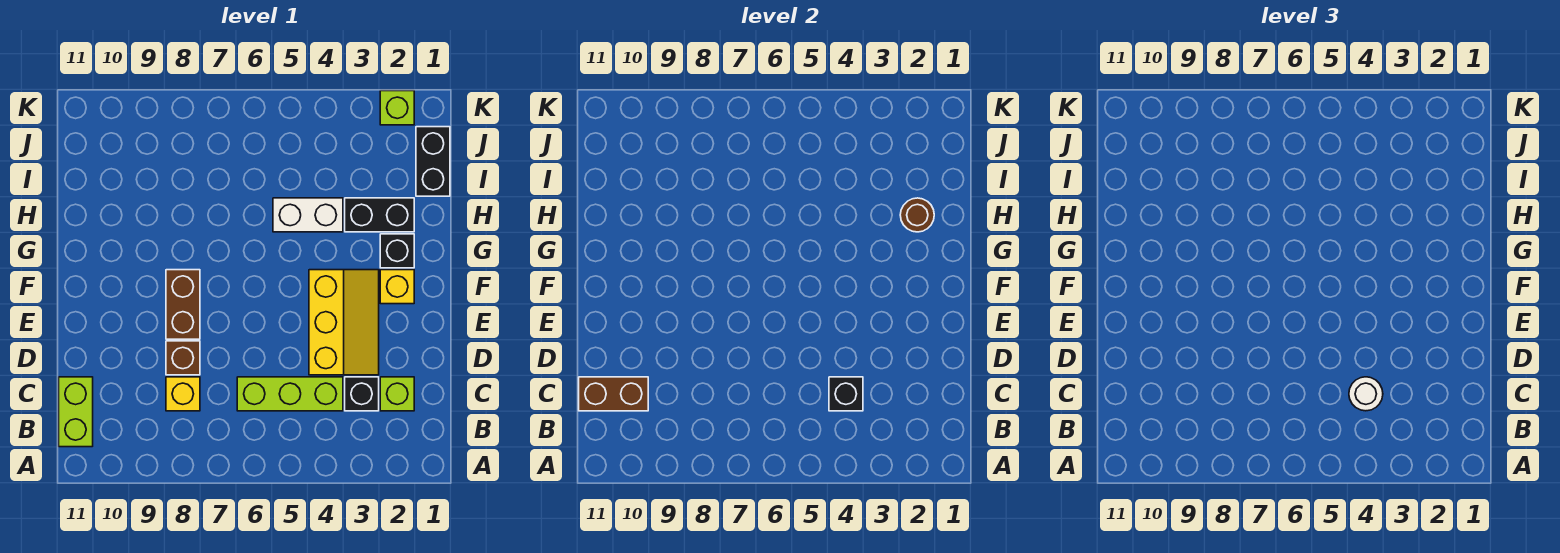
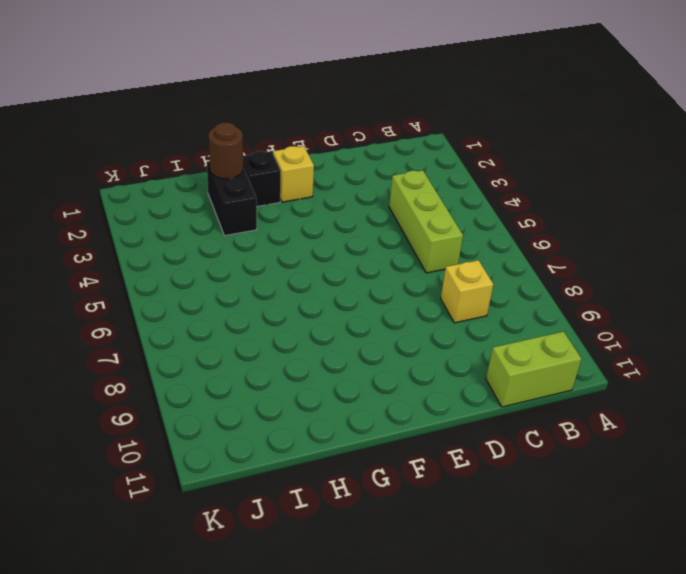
none -> lime 1x1 brick [380,377,414,411]
none -> black 1x1 brick [345,377,379,411]
none -> yellow 2x3 slope [309,270,379,375]

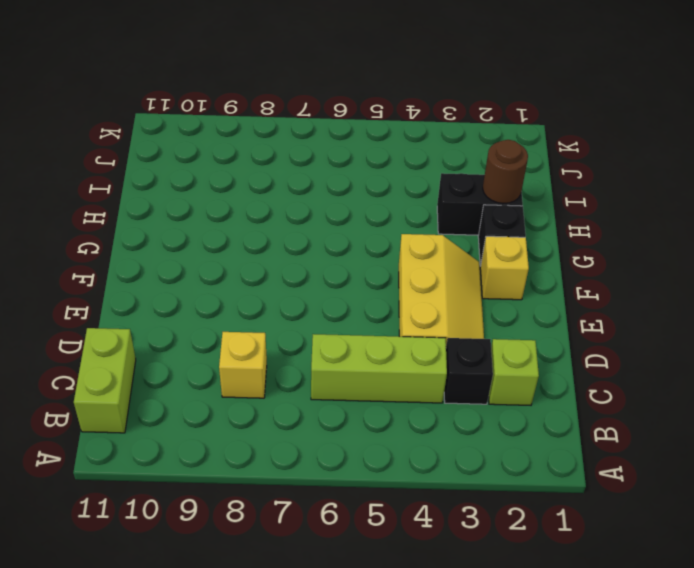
none -> brown 1x1 brick [166,341,200,375]
none -> brown 1x2 brick [166,270,200,339]
none -> white 1x2 brick [273,198,343,232]

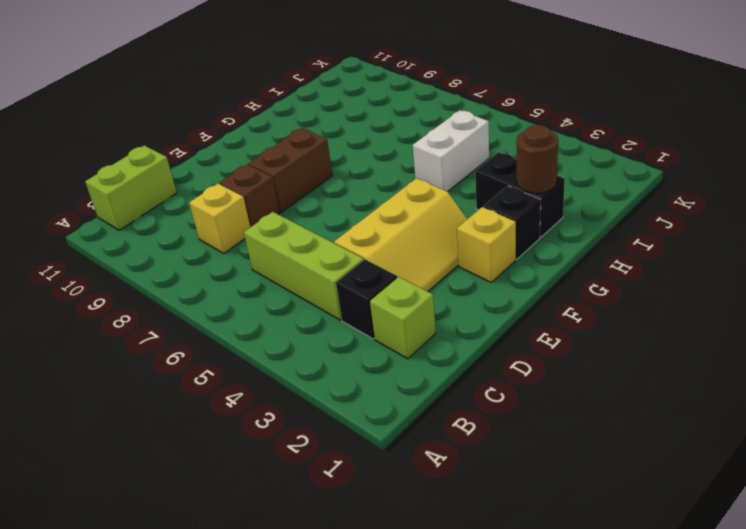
white 1x2 brick [413,110,489,192] -> white 1x2 brick turned to [273,198,343,232]
none -> black 1x2 brick [416,127,450,196]
none -> lime 1x1 brick [380,91,414,125]
none -> black 1x1 brick [829,377,863,411]

